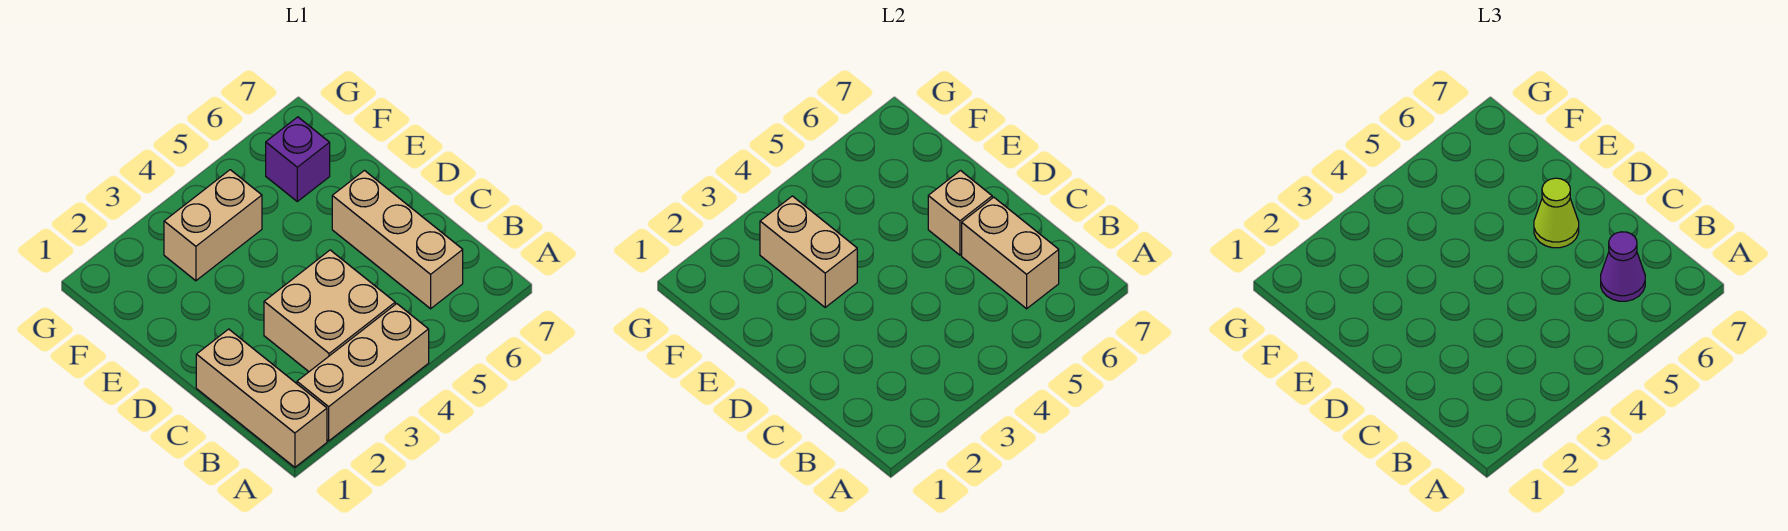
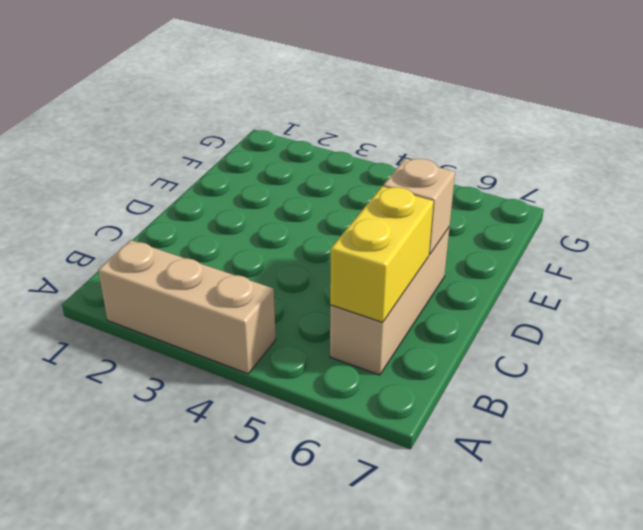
yellow 1x2 brick [330,186,434,322] -> tan 1x2 brick [962,197,1059,309]
none -> tan 1x3 brick [196,329,327,467]
none -> tan 2x2 brick [264,250,395,372]

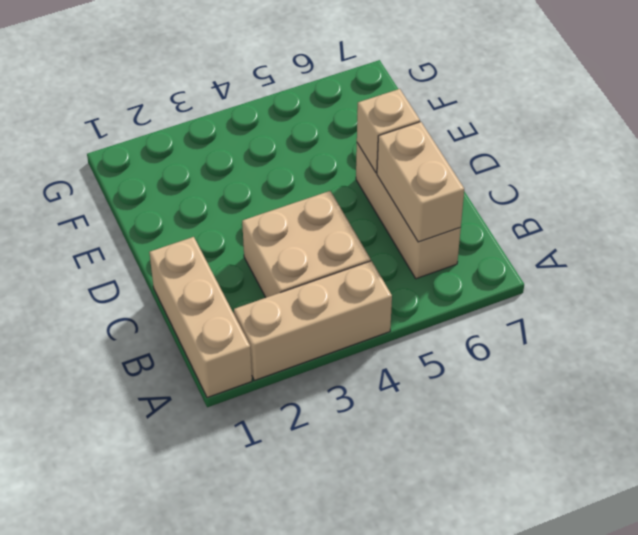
none -> tan 1x2 brick [164,170,262,281]
none -> purple 1x1 brick [266,117,330,201]

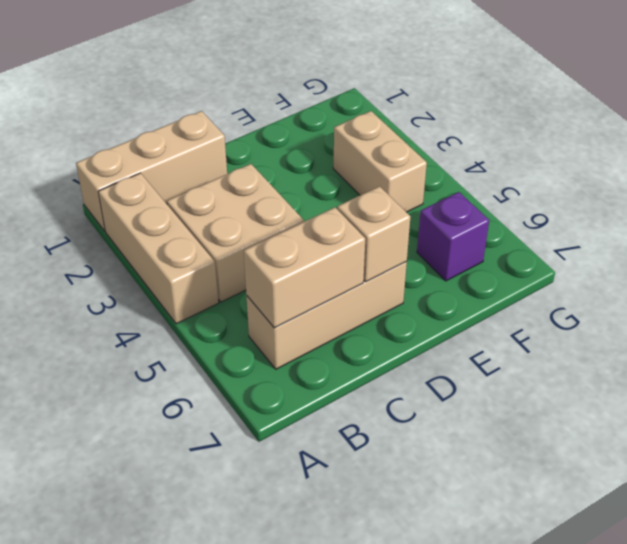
none -> tan 1x2 brick [760,196,857,307]
none -> purple 1x1 cone [1601,232,1645,301]

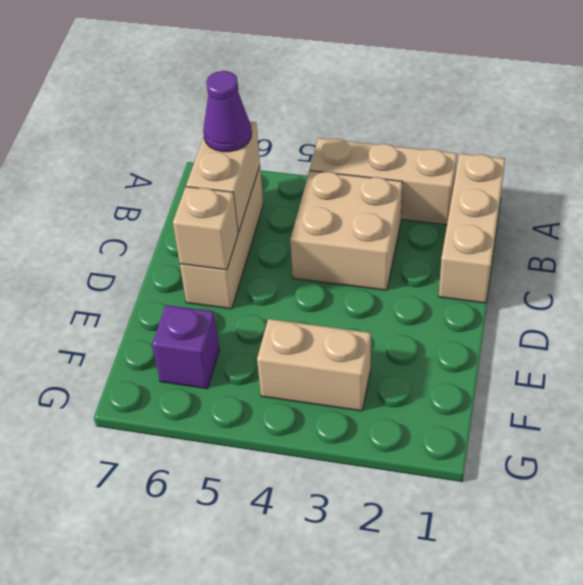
none -> tan 1x2 brick [760,196,857,307]
none -> lime 1x1 cone [1534,178,1579,248]

